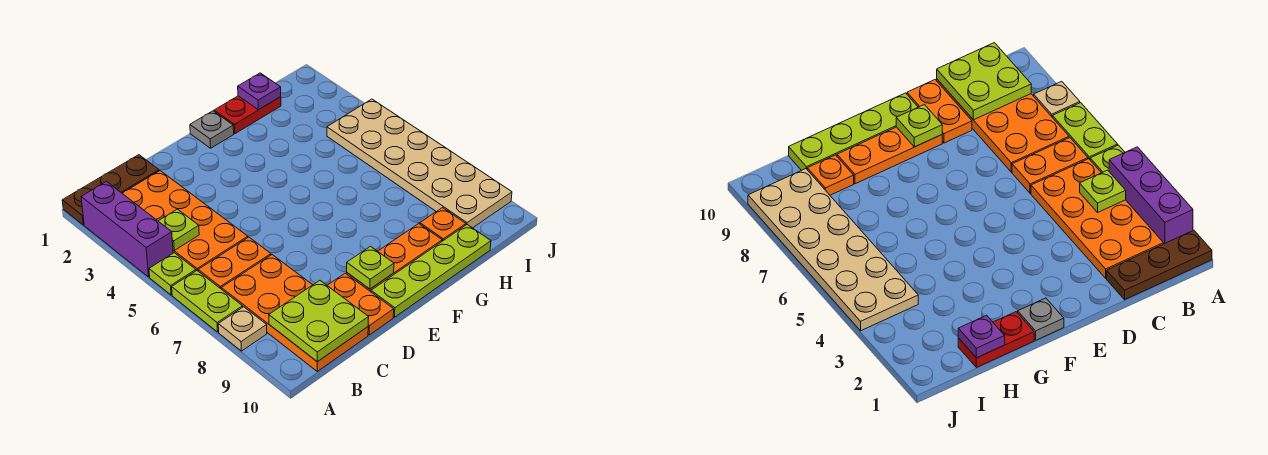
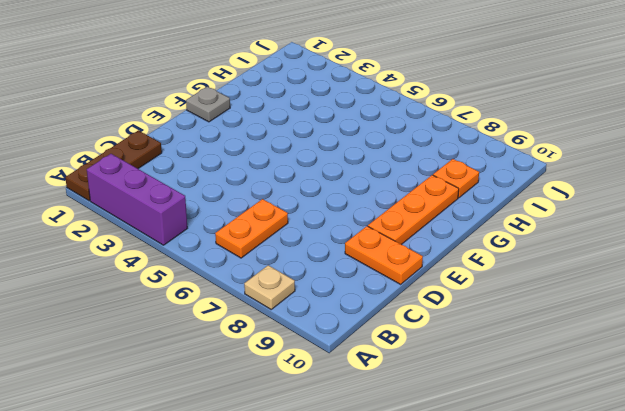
none -> lime 1x1 plate [149,253,196,295]
none -> lime 1x2 plate [172,271,243,332]
none -> orange 2x4 plate [122,171,248,271]

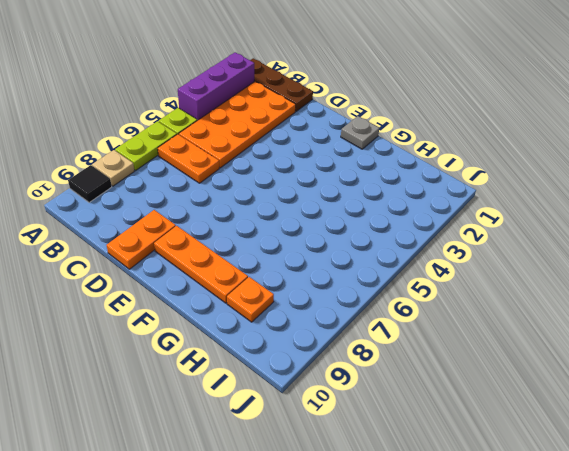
black 1x1 tile [68,165,112,203] -> none
none -> orange 2x4 plate [221,255,368,371]
none -> lime 1x4 plate [371,225,491,317]
none -> red 1x2 plate [214,96,281,134]

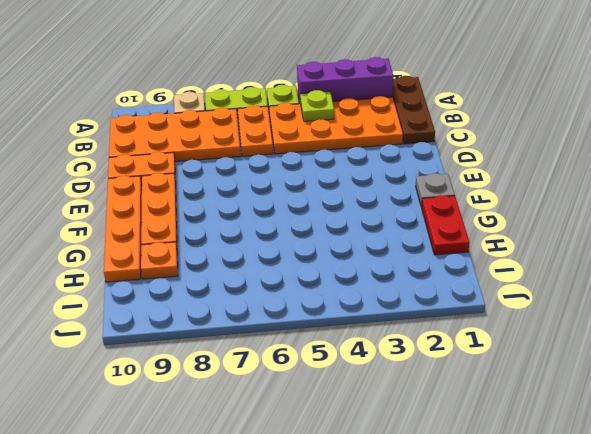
orange 1x4 plate [104,176,142,282] -> lime 1x4 plate [371,225,491,317]
none -> tan 2x6 plate [327,99,512,228]
none -> lime 2x2 plate [269,281,369,362]
none -> lime 1x1 plate [347,246,394,289]

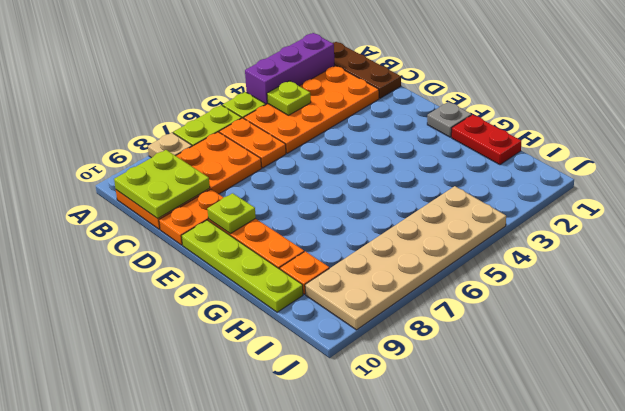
none -> purple 1x1 plate [238,73,281,110]

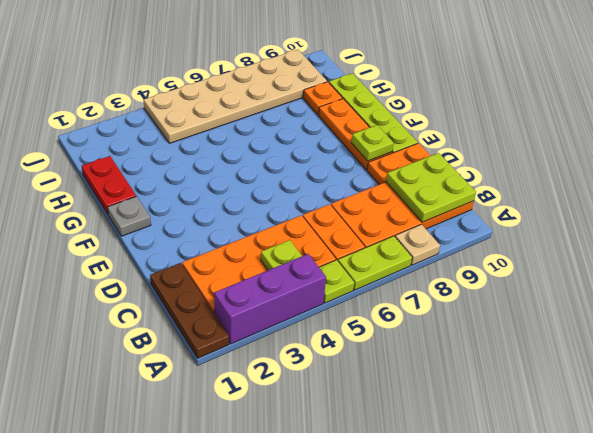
none -> purple 1x1 plate [238,73,281,110]

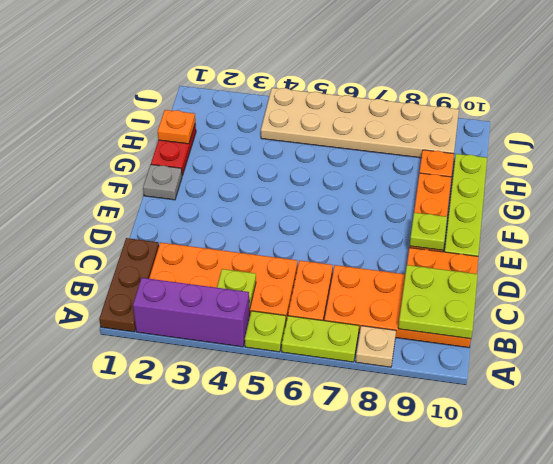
orange 1x1 plate [158,110,195,144] -> purple 1x1 plate [238,73,281,110]

